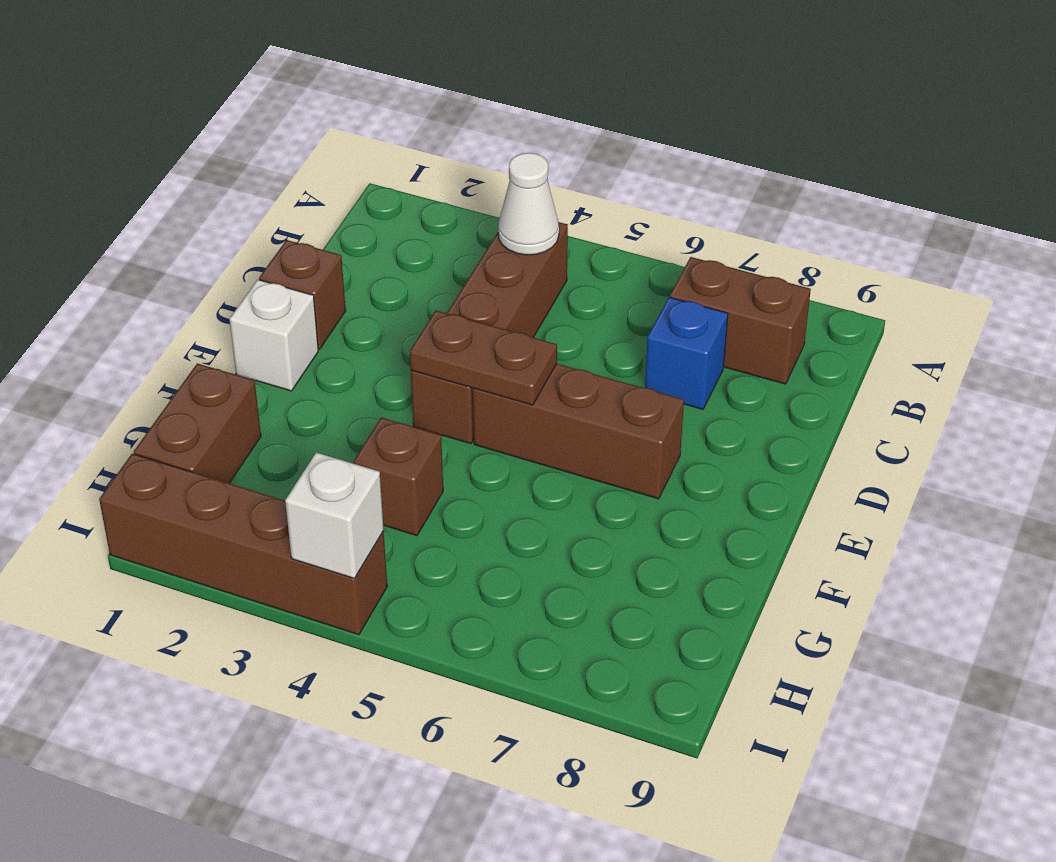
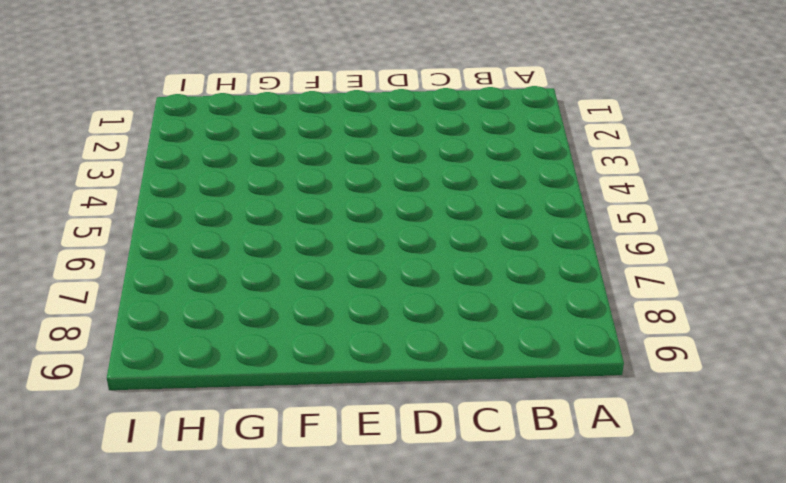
none -> brown 1x4 brick [411,222,568,444]
none -> brown 1x2 brick [670,257,811,384]
none -> blue 1x1 brick [645,297,728,409]

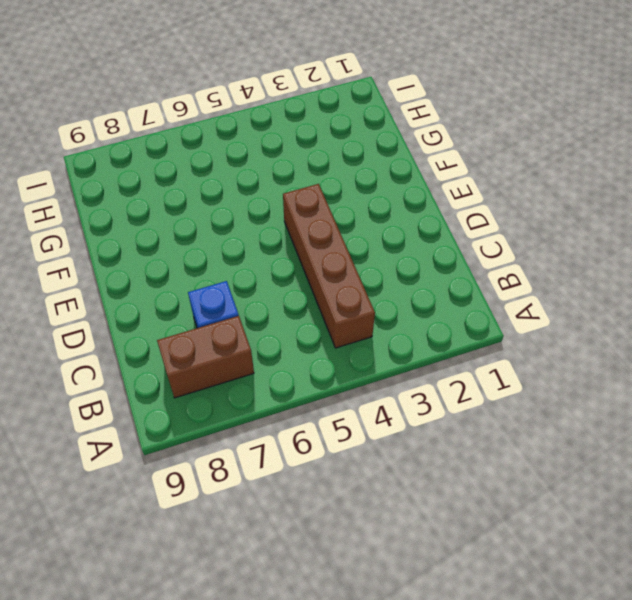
none -> brown 1x1 brick [259,240,346,349]
none -> white 1x1 brick [229,280,318,391]
none -> brown 1x3 brick [473,364,684,499]

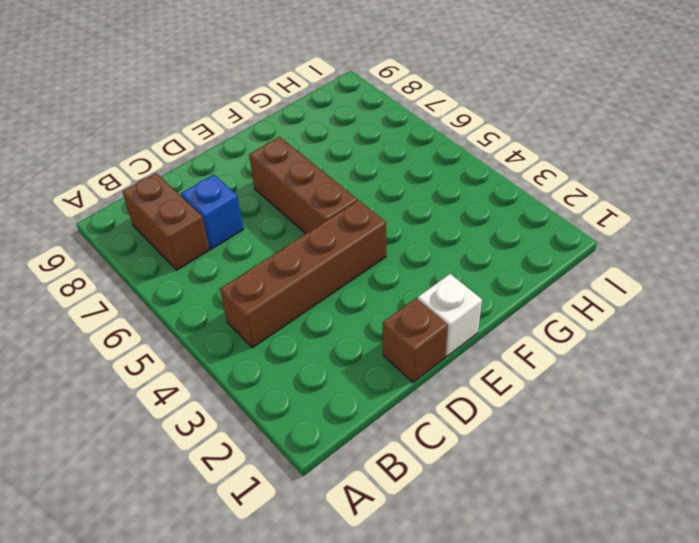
none -> brown 1x2 brick [134,363,261,483]
none -> brown 1x1 brick [353,417,443,536]
none -> brown 1x4 brick [99,454,387,635]

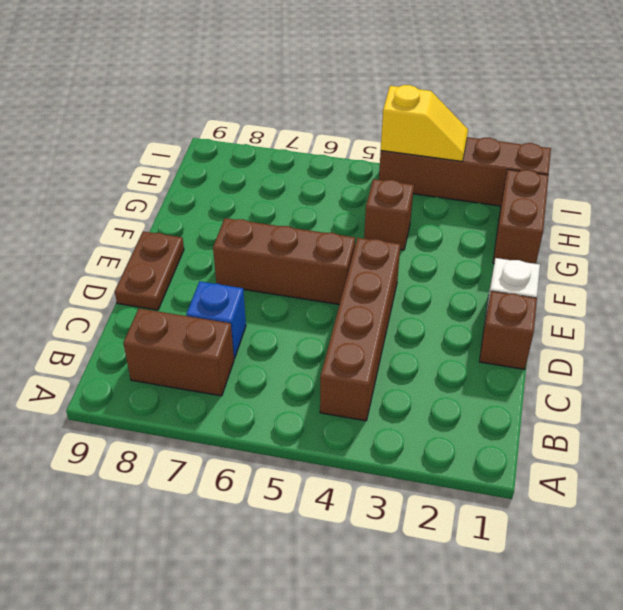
brown 1x2 plate [115,231,184,310] -> brown 1x2 plate turned to [410,311,557,405]
yellow 1x2 slope [381,85,468,161] -> white 1x1 brick [285,452,384,579]
none -> white 1x1 cone [498,153,559,255]

